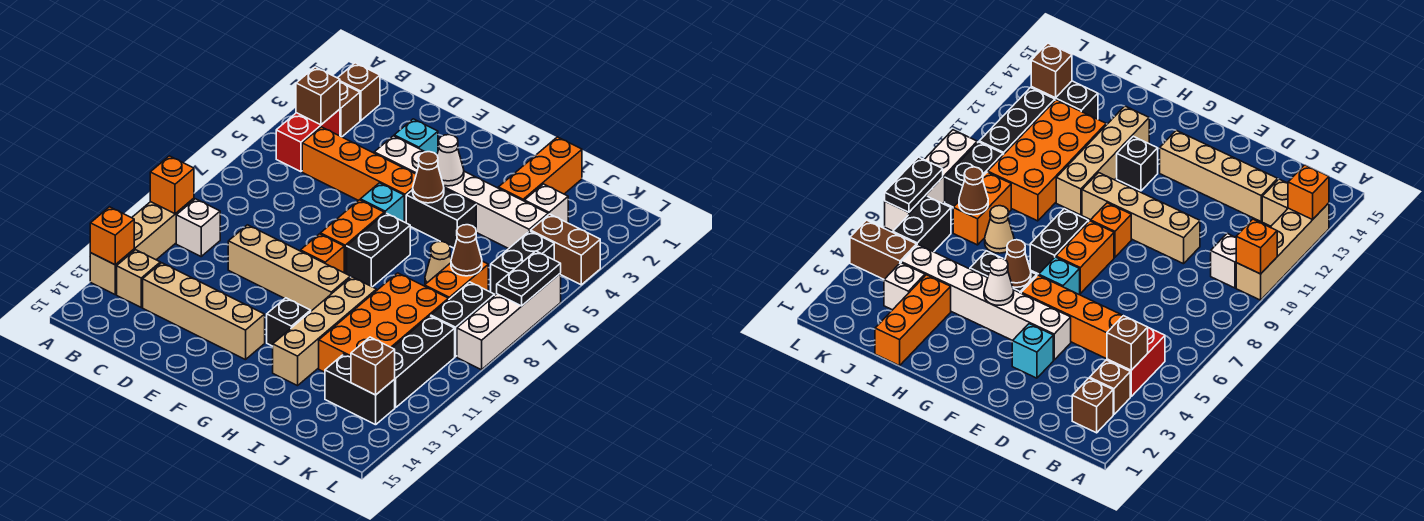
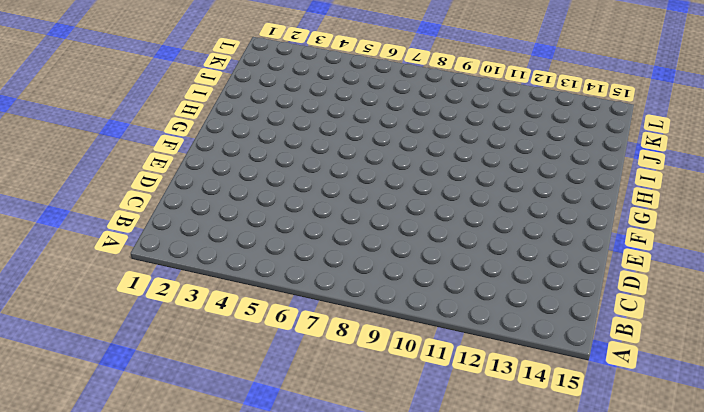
none -> tan 1x4 brick [90,198,194,294]
none -> brown 1x1 brick [338,63,380,121]
none -> brown 1x1 brick [340,83,360,137]
none -> red 1x2 brick [276,109,340,172]

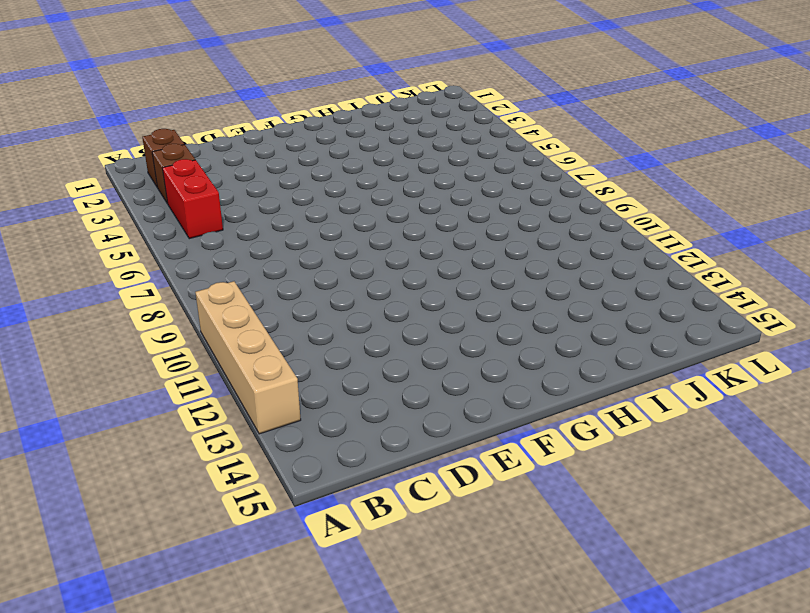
none -> white 1x1 brick [176,199,220,256]
none -> tan 1x1 brick [117,250,160,307]
none -> orange 1x4 brick [302,127,416,223]
none -> tan 1x4 brick [143,263,265,360]

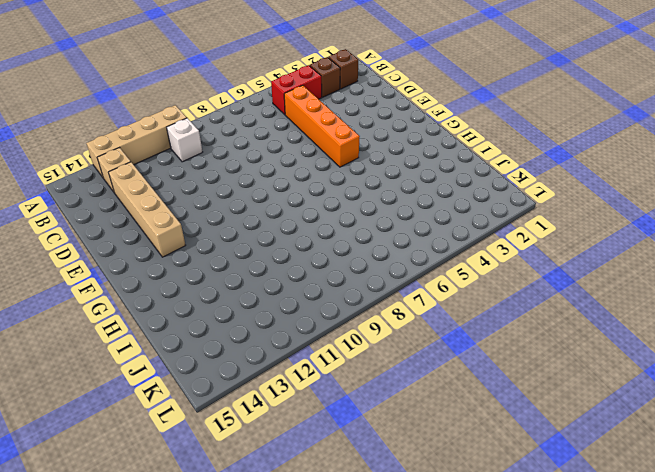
none -> tan 1x4 brick [228,225,350,311]
none -> cyan 1x1 brick [394,119,438,155]
none -> white 1x6 brick [374,136,548,249]
none -> cyan 1x1 brick [360,183,404,222]

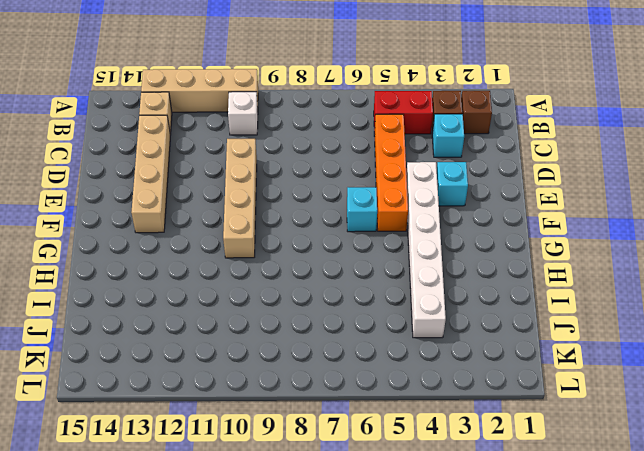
cyan 1x1 brick [432,114,464,157] -> none
none -> orange 1x2 brick [321,200,384,274]
none -> orange 1x1 brick [301,234,344,273]
none -> black 1x2 brick [406,188,476,248]
none -> black 1x2 brick [347,213,410,287]

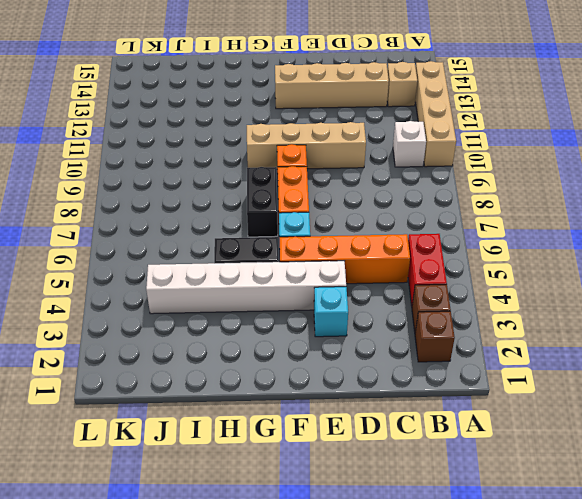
none -> black 1x1 brick [267,298,311,346]
none -> tan 1x4 brick [273,277,376,386]
none -> orange 1x3 brick [498,137,582,201]
none -> tan 1x1 cone [425,241,451,284]

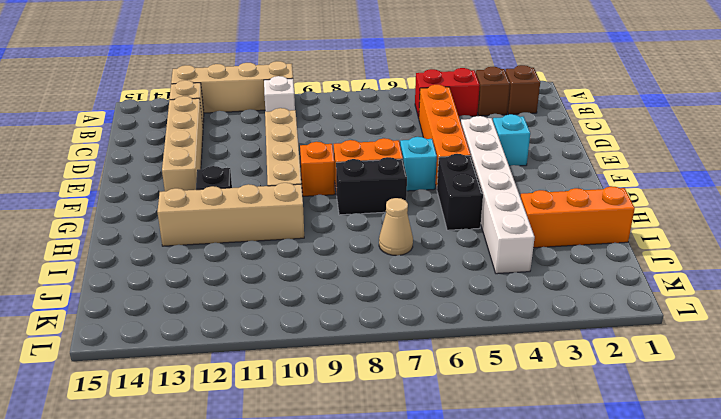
none -> orange 2x4 brick [319,273,449,372]
none -> white 1x1 brick [524,184,568,223]
none -> orange 1x2 brick [425,261,488,299]
none -> black 1x2 brick [325,354,395,425]

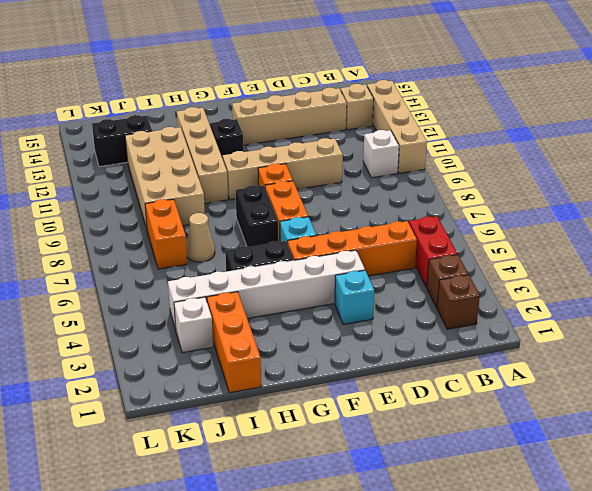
tan 2x4 brick [125,127,205,229] -> orange 2x4 brick [319,273,449,372]
none -> brown 1x2 brick [531,214,600,285]
none -> black 1x2 brick [491,231,554,295]
none -> black 1x2 brick [431,282,495,357]
none -> black 1x3 brick [393,316,455,408]

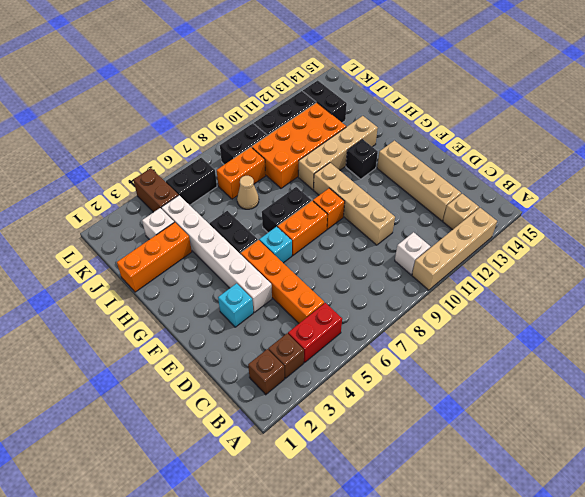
none -> white 1x4 brick [457,274,561,370]
none -> orange 1x1 brick [150,156,194,214]
none -> orange 1x1 brick [90,207,134,265]
none -> brown 1x1 brick [296,67,340,125]

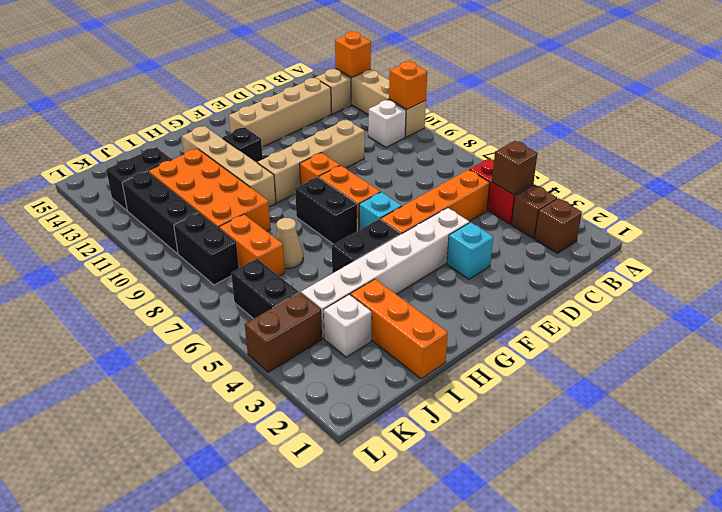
none -> white 1x4 brick [457,274,561,370]
none -> white 1x1 cone [437,135,464,186]
none -> brown 1x1 cone [413,152,444,203]
none -> brown 1x1 cone [451,225,482,276]

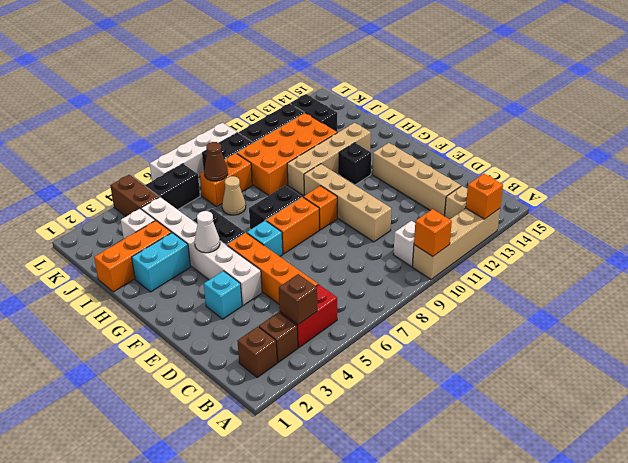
cyan 1x2 brick [132,233,191,292] -> none
none -> brown 1x1 cone [413,152,444,203]
none -> brown 1x1 brick [351,337,395,395]
none -> black 1x2 plate [497,251,561,306]

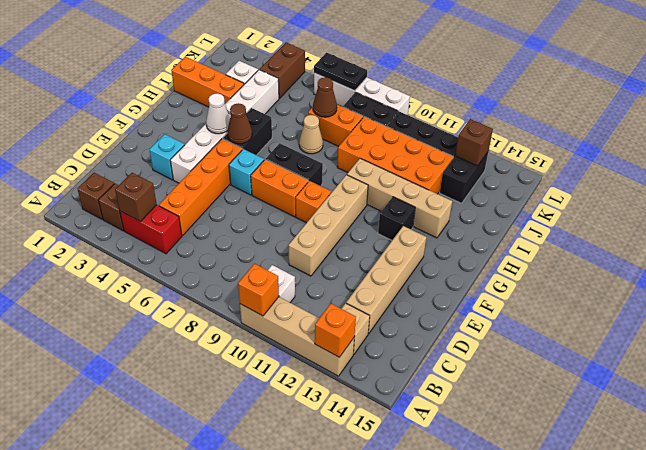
none -> black 1x2 brick [491,231,554,295]

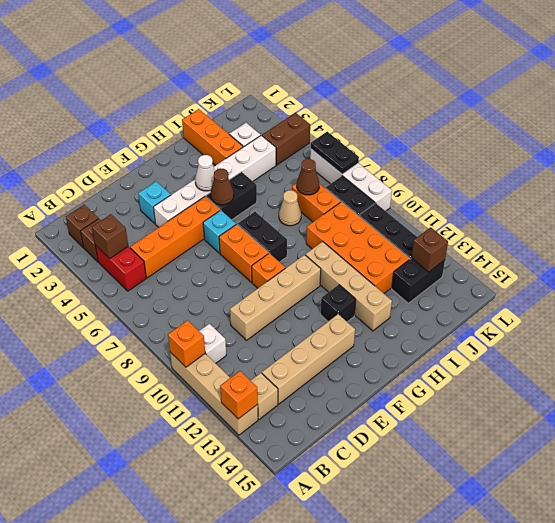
none -> black 1x2 brick [491,231,554,295]

